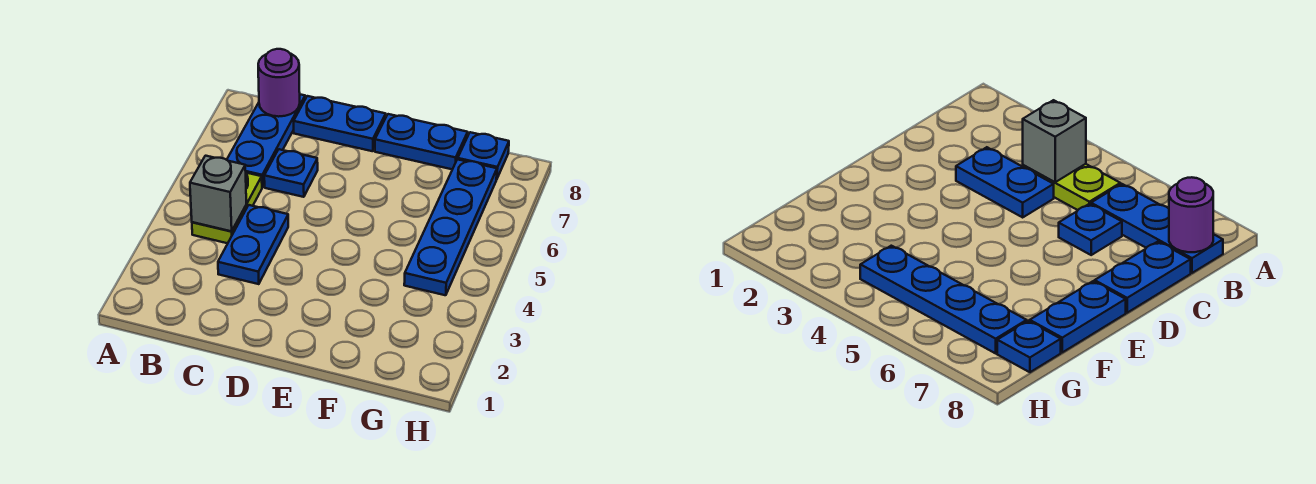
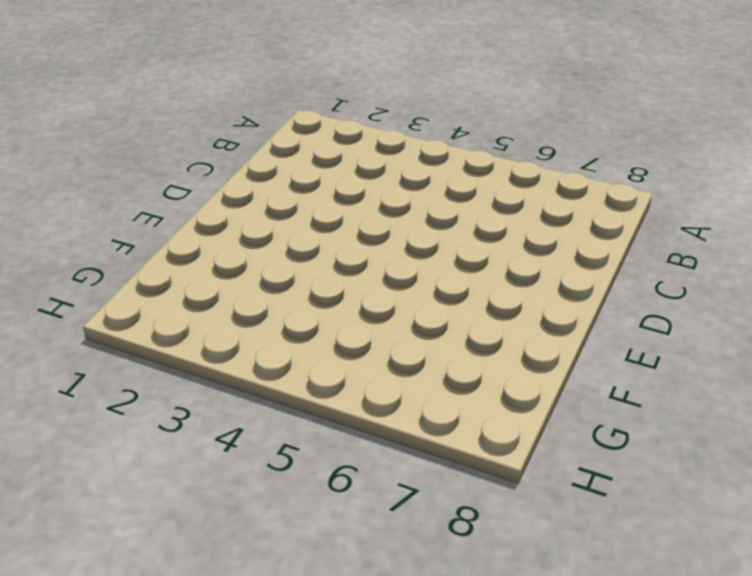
none -> lime 1x2 plate [192,173,262,243]
none -> blue 1x3 plate [227,94,305,187]

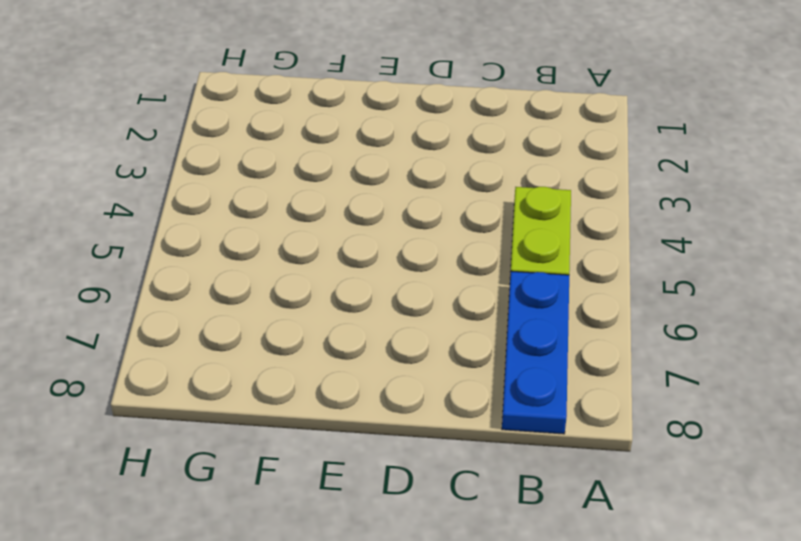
none -> blue 1x2 plate [218,205,288,284]
none -> blue 1x1 plate [264,149,318,197]

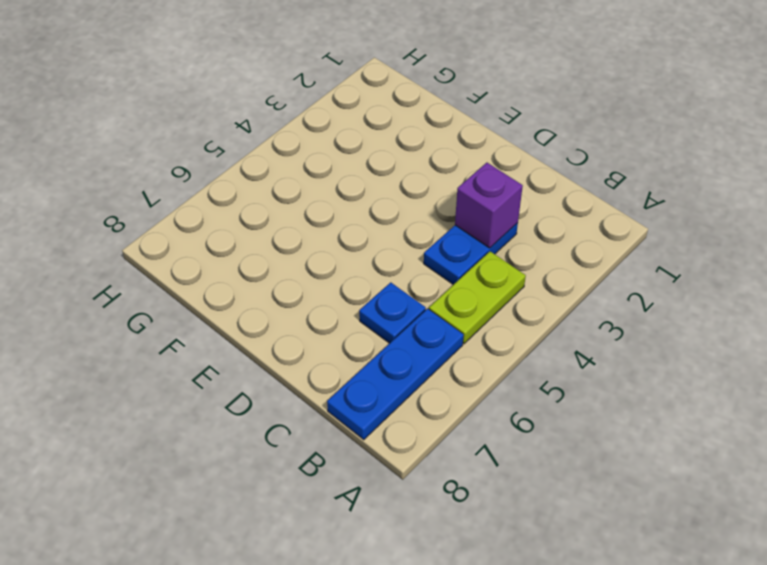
purple 1x1 brick [455,163,523,248] -> none
none -> blue 1x2 plate [294,96,386,151]
none -> blue 1x2 plate [375,114,468,169]

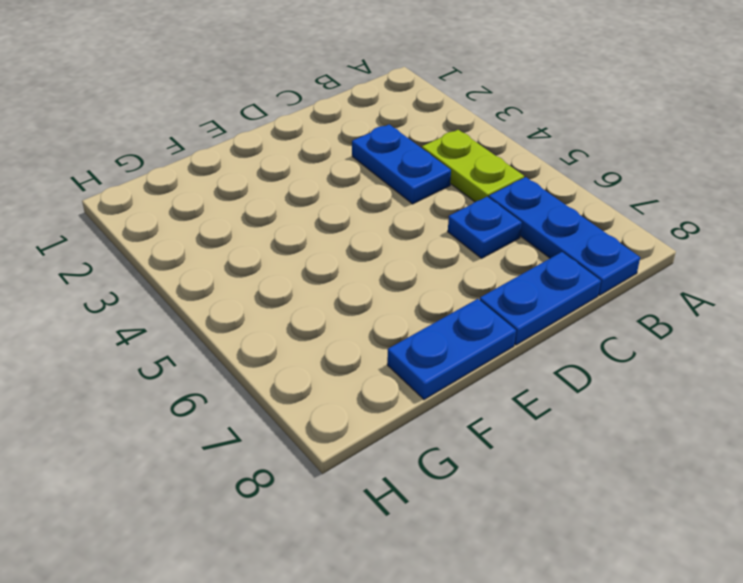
none -> blue 1x4 plate [404,159,497,295]
none -> blue 1x1 plate [458,132,509,179]

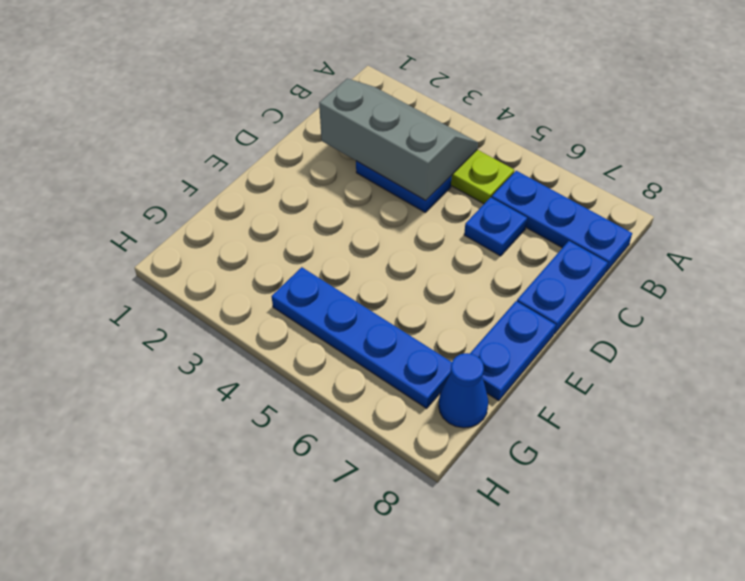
grey 2x3 slope [319,78,478,201] -> grey 1x1 brick [190,156,246,231]
blue 1x1 cone [439,353,489,428] -> blue 1x1 plate [458,132,509,179]
none -> purple 1x1 round brick [258,49,300,117]

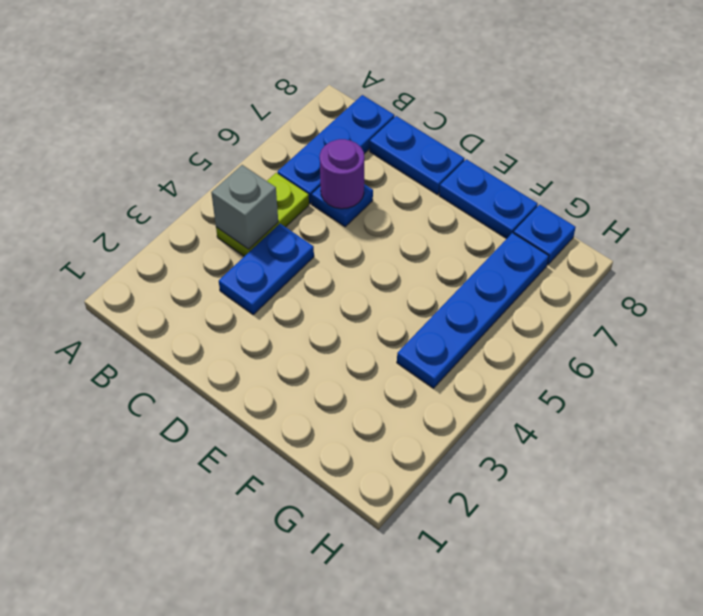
purple 1x1 round brick [320,139,365,209] -> purple 1x1 round brick moved to [258,49,300,117]

